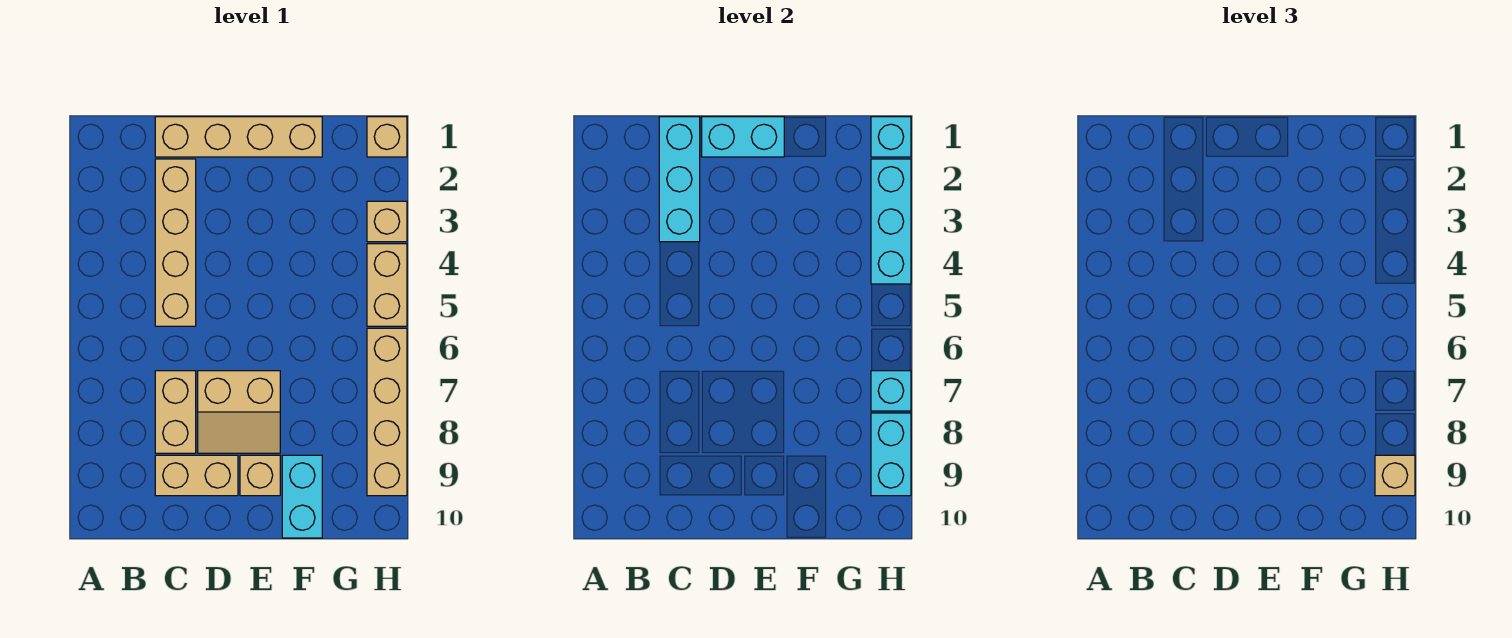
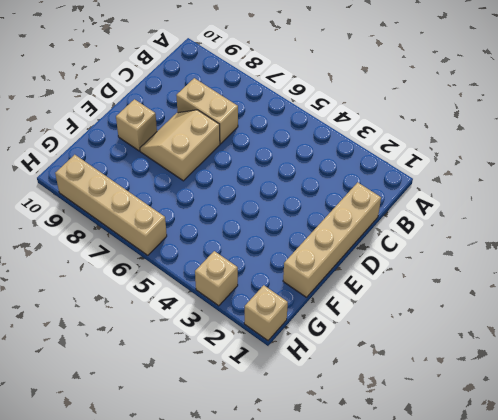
none -> tan 1x4 brick [155,159,196,326]
none -> tan 1x2 brick [155,455,238,496]
none -> cyan 1x2 brick [282,455,322,538]

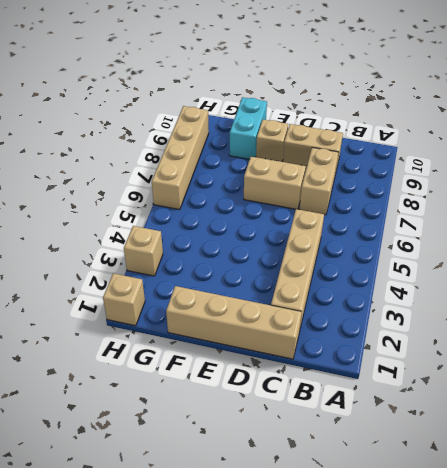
none -> tan 1x2 brick [367,244,407,326]
none -> cyan 1x3 brick [659,117,700,242]
none -> cyan 1x2 brick [702,117,784,157]

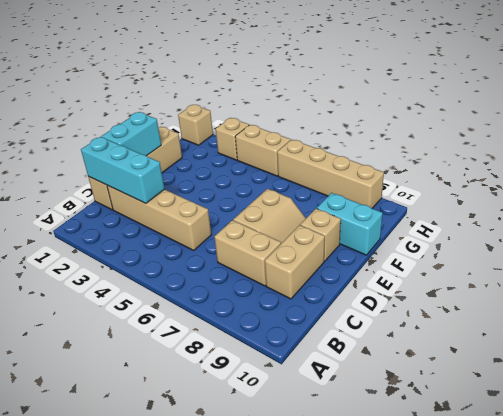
none -> cyan 1x1 brick [871,117,911,157]
none -> cyan 1x3 brick [871,159,911,284]
none -> cyan 1x1 brick [871,371,911,411]

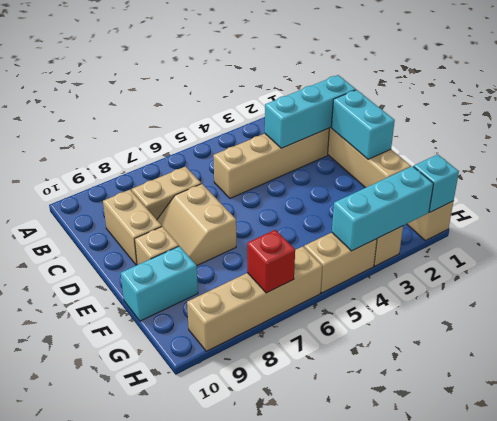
red 1x1 brick [247,230,295,293] -> cyan 1x1 brick [871,371,911,411]
none -> cyan 1x2 brick [871,413,911,496]
none -> tan 1x1 brick [1375,455,1415,496]

